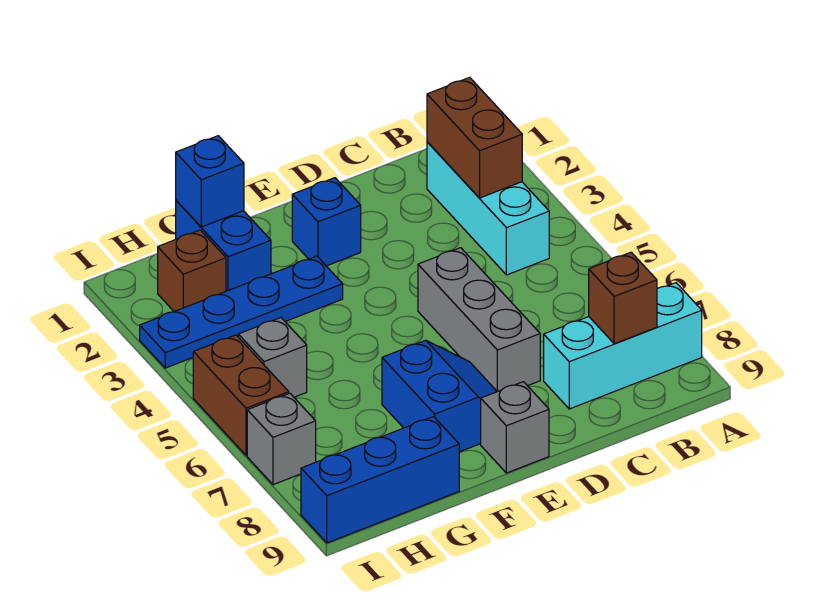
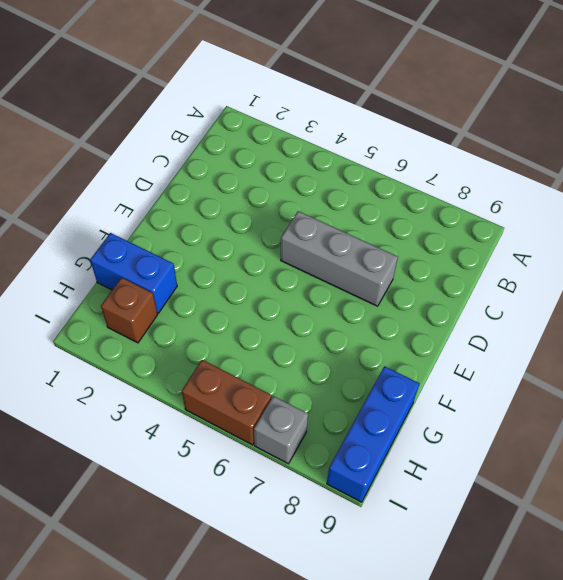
none -> cyan 1x3 brick [544,283,702,409]
none -> cyan 1x3 brick [427,142,549,275]
none -> blue 1x1 brick [292,178,361,266]

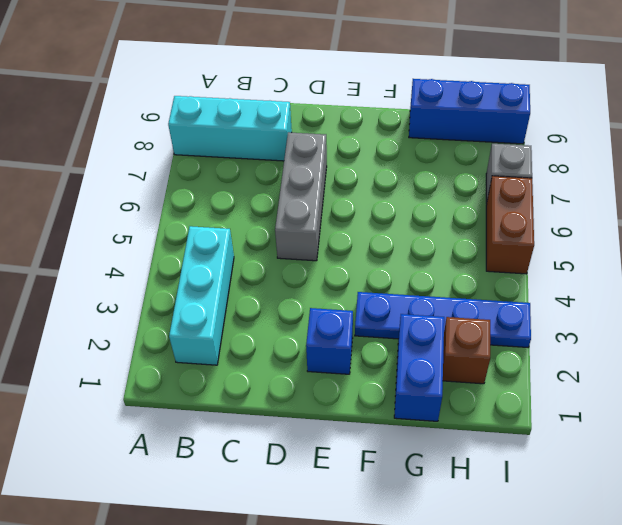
none -> blue 2x2 slope [382,340,497,452]
none -> grey 1x1 brick [481,382,549,473]
none -> grey 1x1 brick [238,318,307,397]

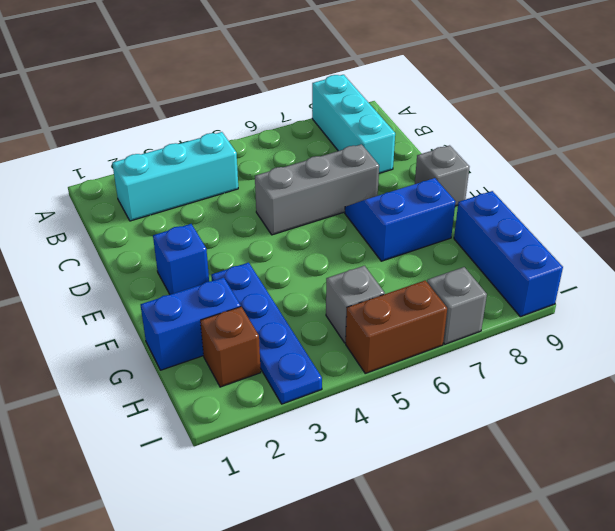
none -> brown 1x2 brick [427,77,522,198]
none -> brown 1x1 brick [589,252,657,344]
none -> blue 1x1 brick [176,136,244,227]

